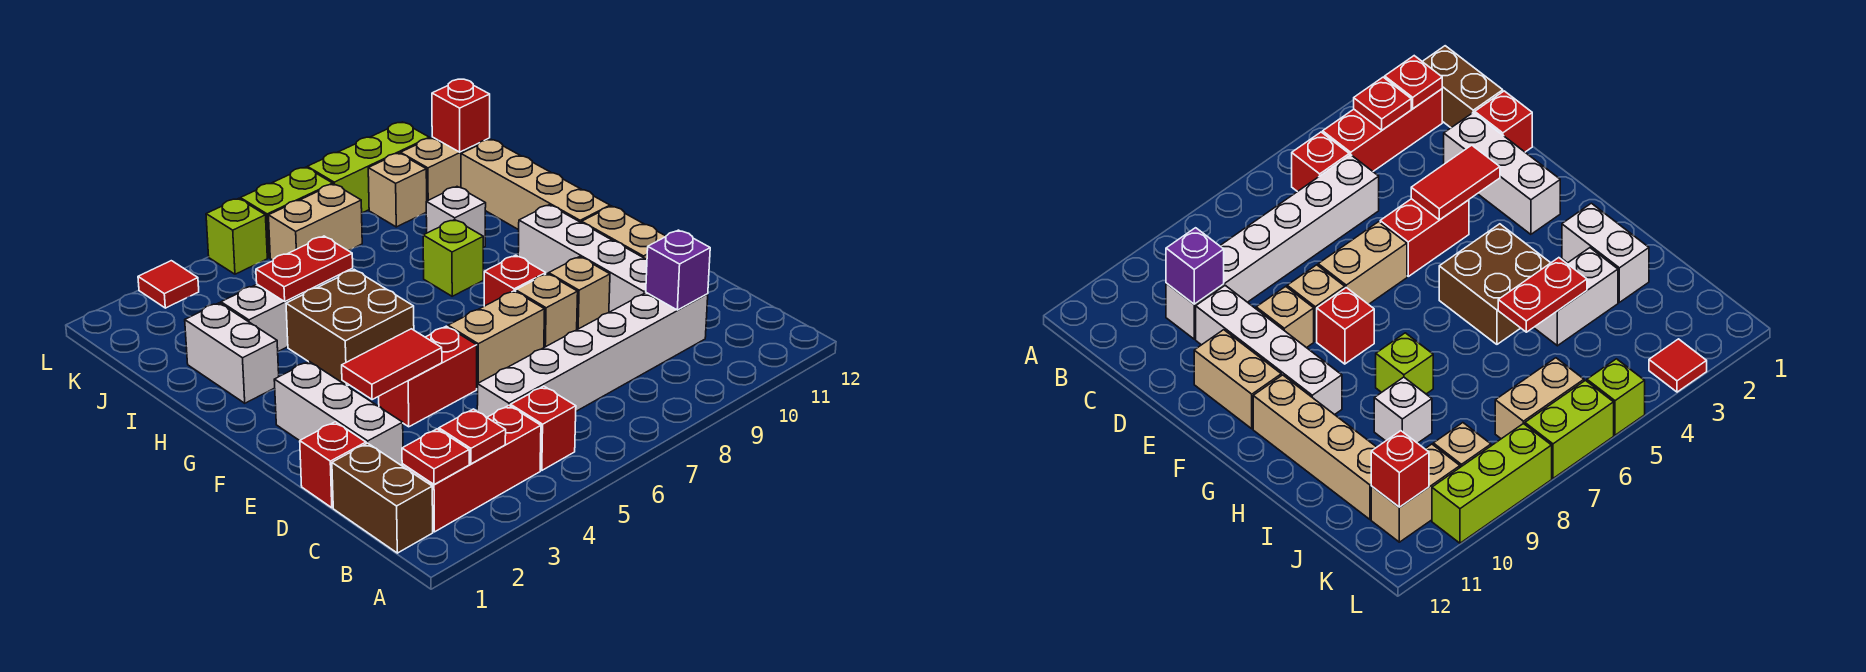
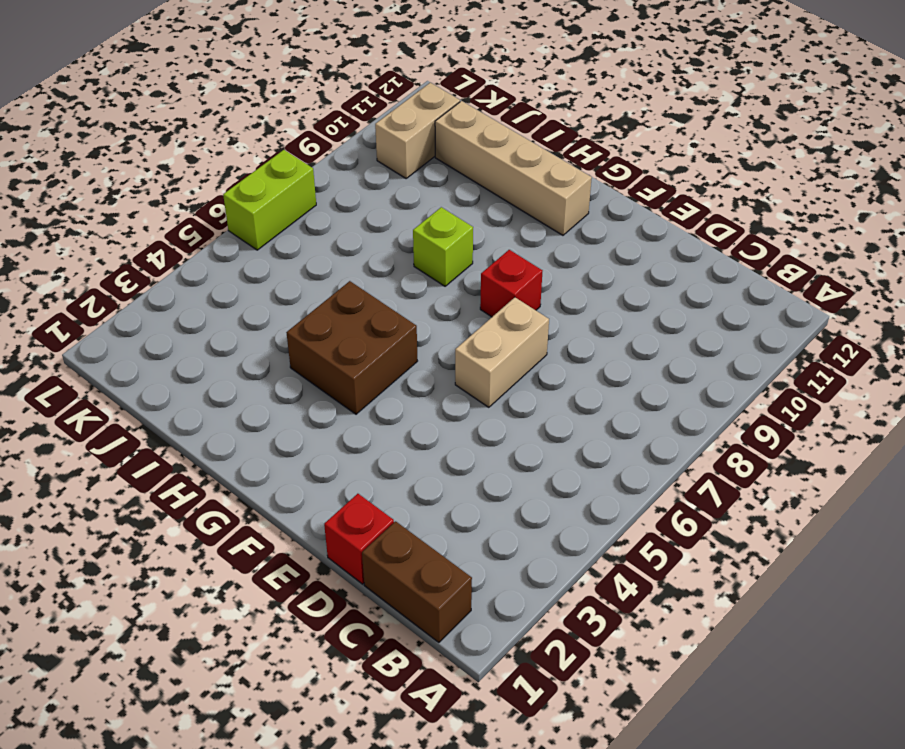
none -> red 1x3 brick [402,405,541,532]
none -> red 1x1 brick [511,386,576,470]
none -> white 1x6 brick [477,293,708,417]
none -> white 1x3 brick [274,361,403,466]

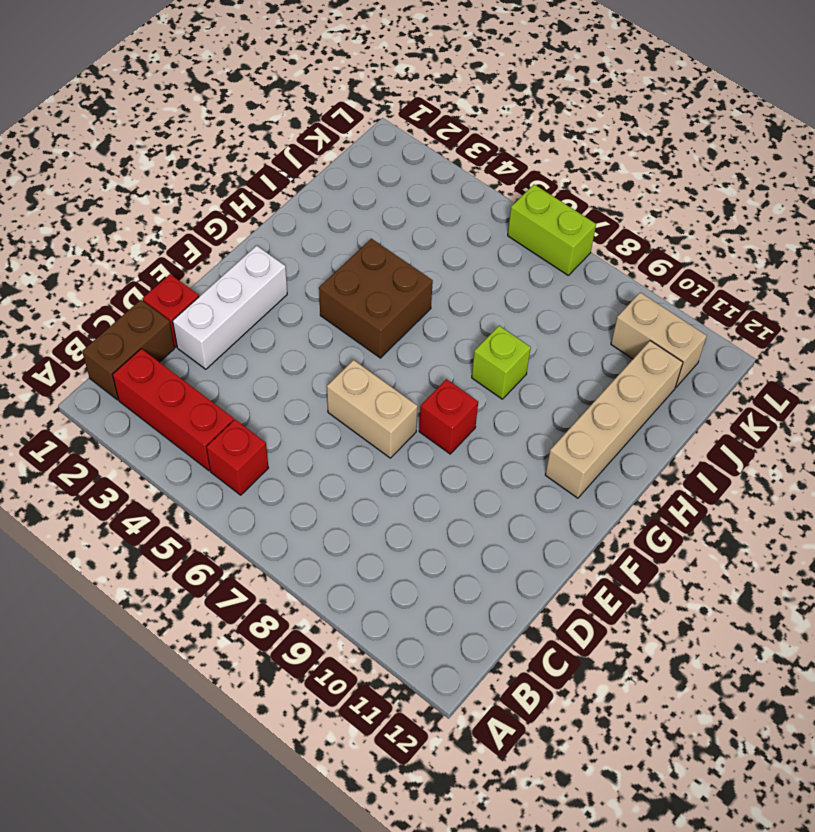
none -> white 1x6 brick [477,293,708,417]
none -> white 1x4 brick [518,205,647,312]
none -> red 1x2 brick [379,326,477,427]
none -> tan 1x1 brick [516,274,578,347]

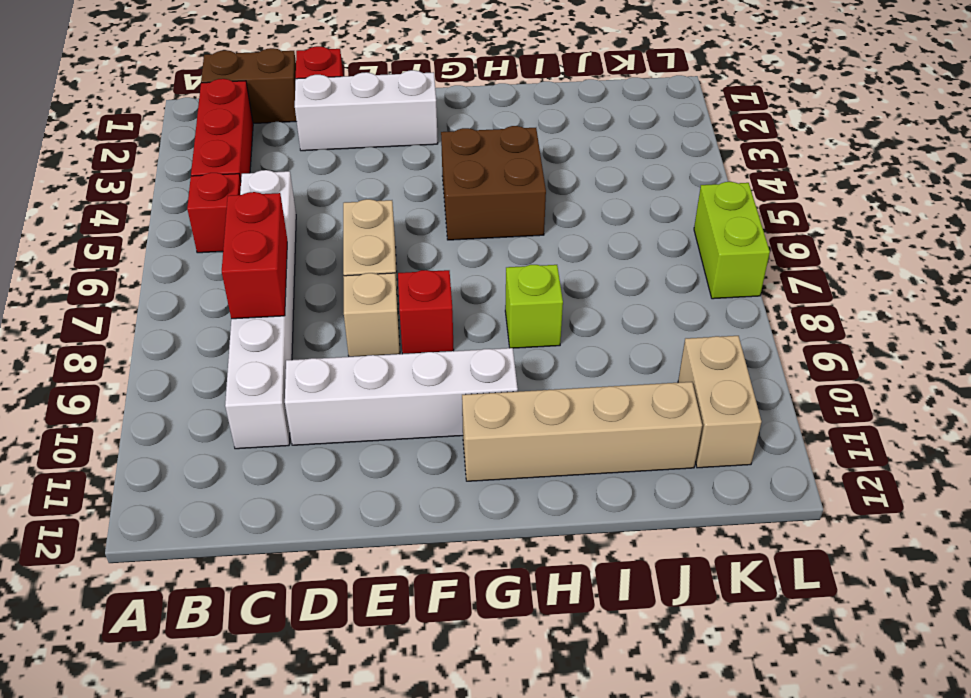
red 1x2 brick [222,192,287,319] -> red 1x2 brick moved to [379,326,477,427]
none -> tan 1x1 brick [549,257,610,330]
none -> tan 1x2 brick [582,206,666,259]
none -> white 1x2 brick [185,303,279,403]
none -> white 1x2 brick [221,284,318,351]

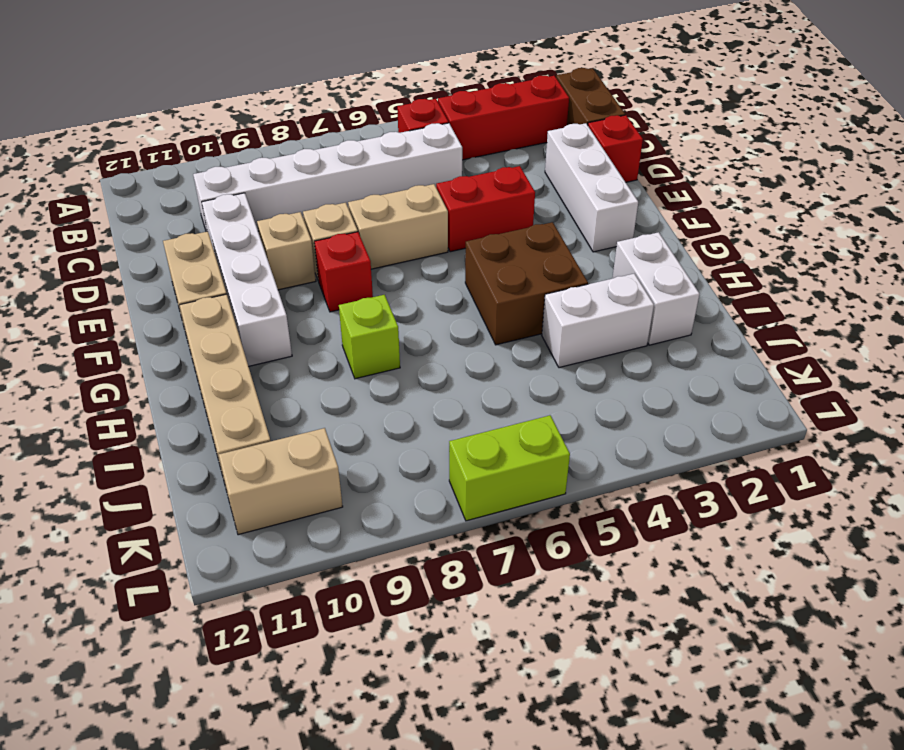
none -> white 1x1 brick [426,187,486,247]
none -> tan 1x2 brick [269,184,362,260]
none -> tan 1x1 brick [368,153,427,227]
none -> red 1x1 tile [138,261,199,308]

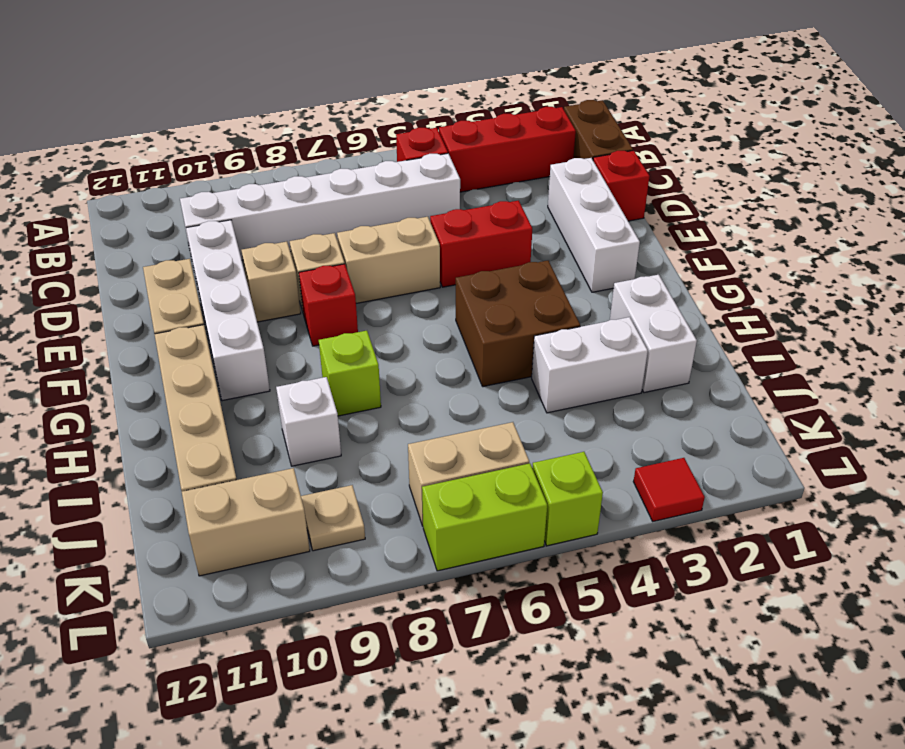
tan 1x1 plate [301,485,365,551] -> tan 1x1 brick [368,153,427,227]
none -> lime 1x3 brick [307,122,429,213]
none -> red 1x1 plate [402,429,469,484]
none -> red 1x1 plate [439,409,506,464]
none -> purple 1x1 brick [646,230,710,310]

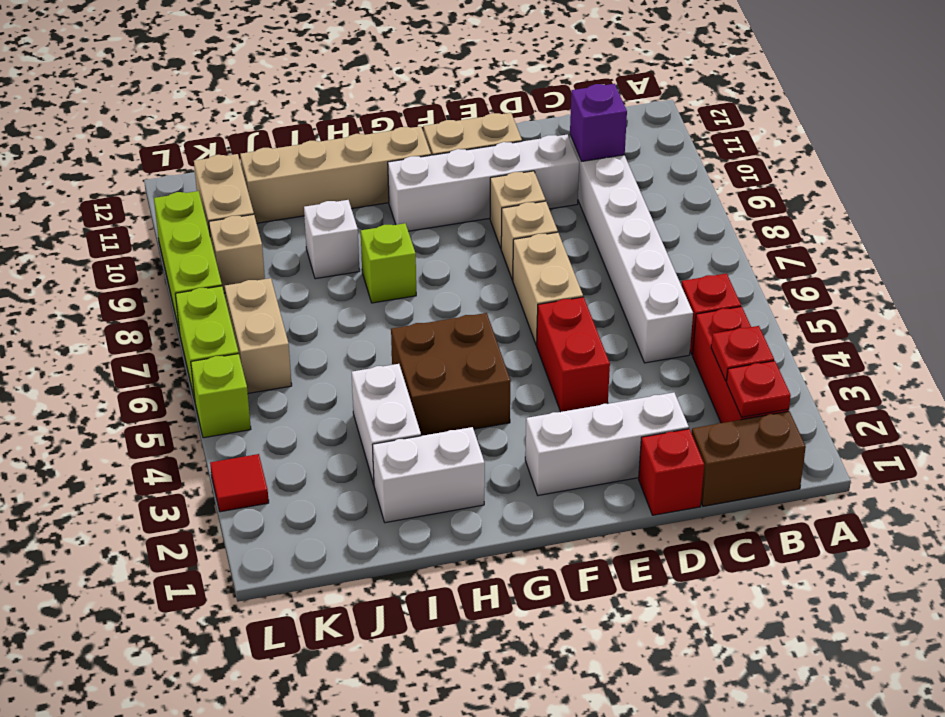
none -> red 1x1 brick [484,255,546,306]
none -> red 1x2 tile [342,329,442,399]
none -> red 1x2 plate [256,236,353,301]
none -> red 1x1 brick [432,79,490,152]

